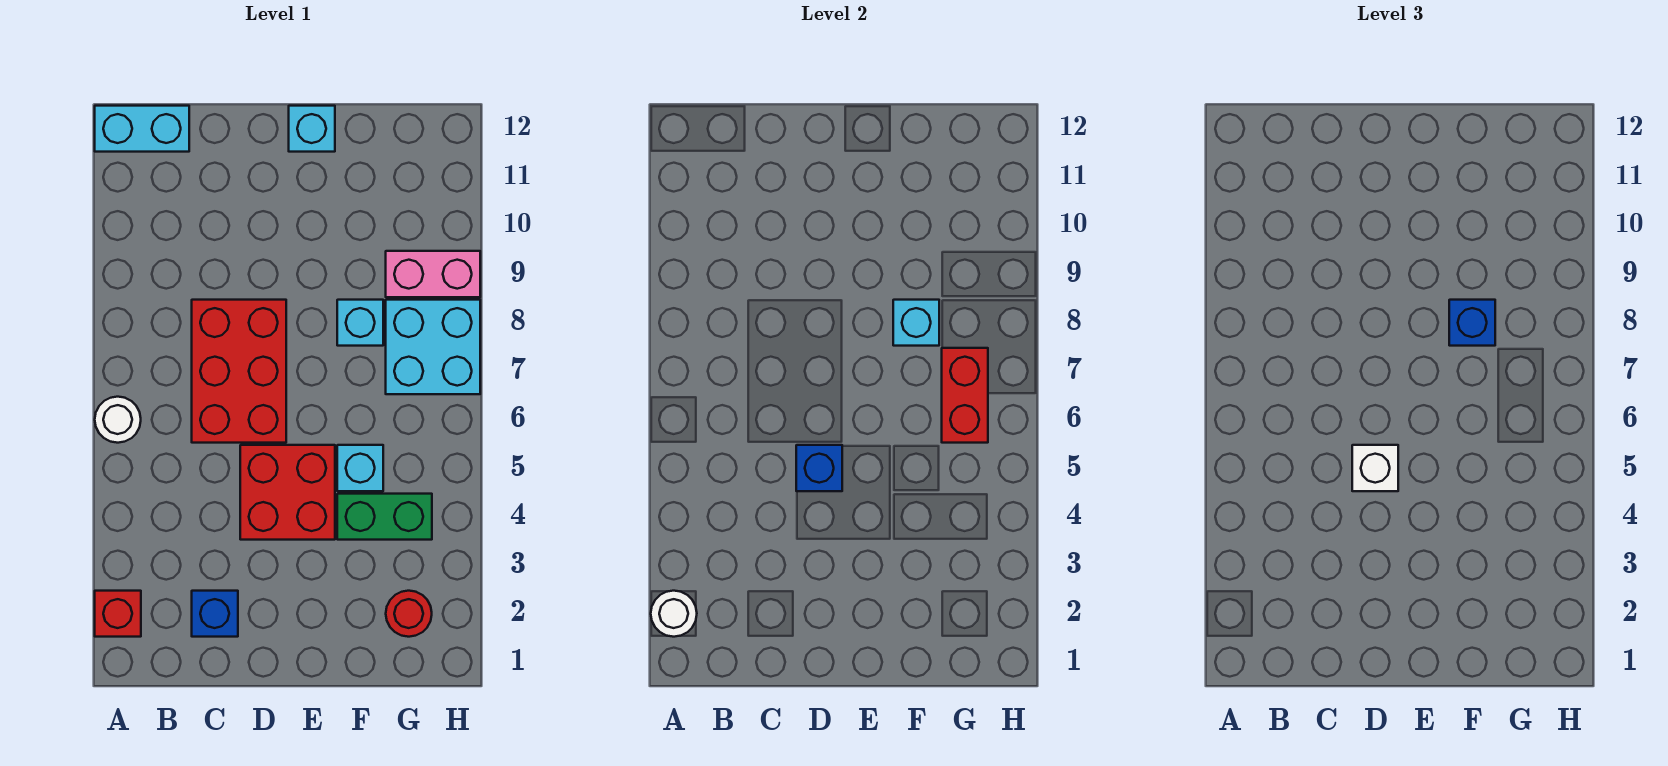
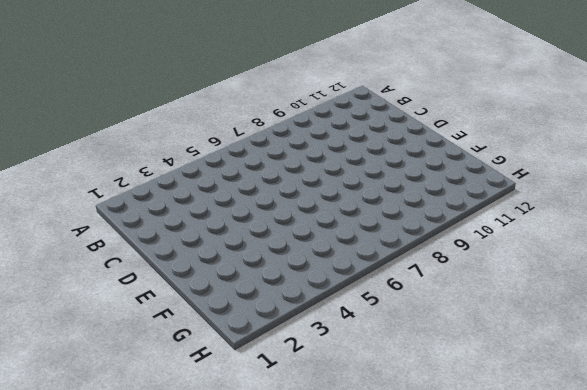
none -> red 1x1 brick [95,591,141,637]
none -> white 1x1 round brick [95,397,141,443]
none -> cyan 1x2 brick [95,106,189,152]

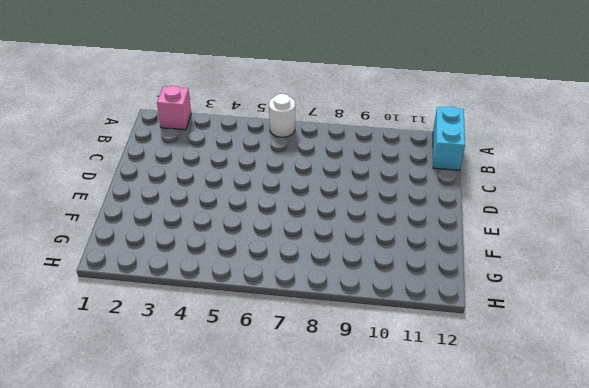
pink 1x1 brick [157,86,191,130] -> red 1x1 brick [95,591,141,637]
none -> blue 1x1 brick [192,591,238,637]
none -> red 2x3 brick [192,300,286,443]
none -> red 2x2 brick [240,445,335,540]

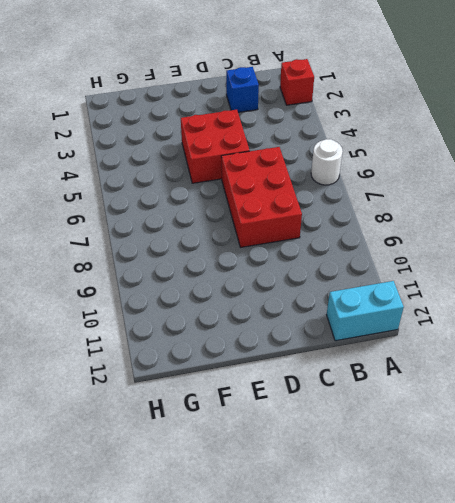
none -> cyan 1x1 brick [289,106,335,152]
none -> green 1x2 brick [337,494,432,540]
none -> cyan 1x1 brick [337,445,383,491]

